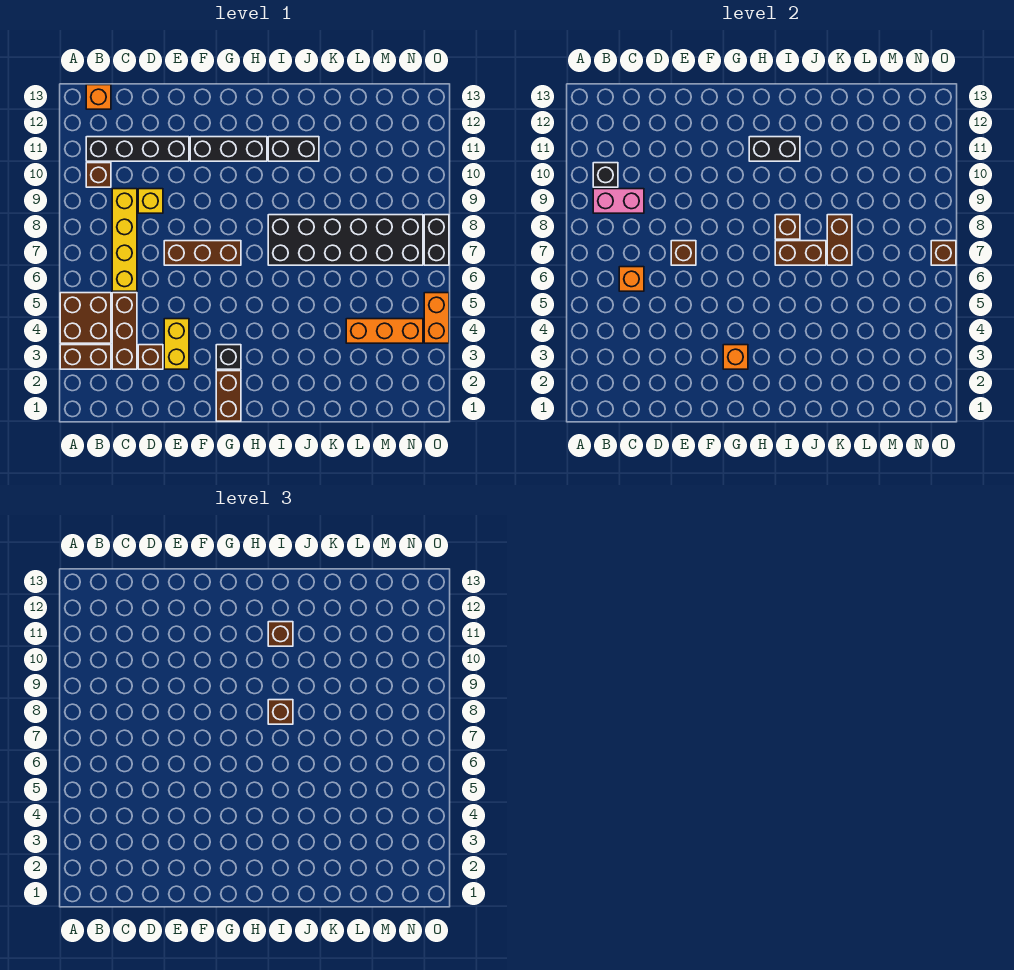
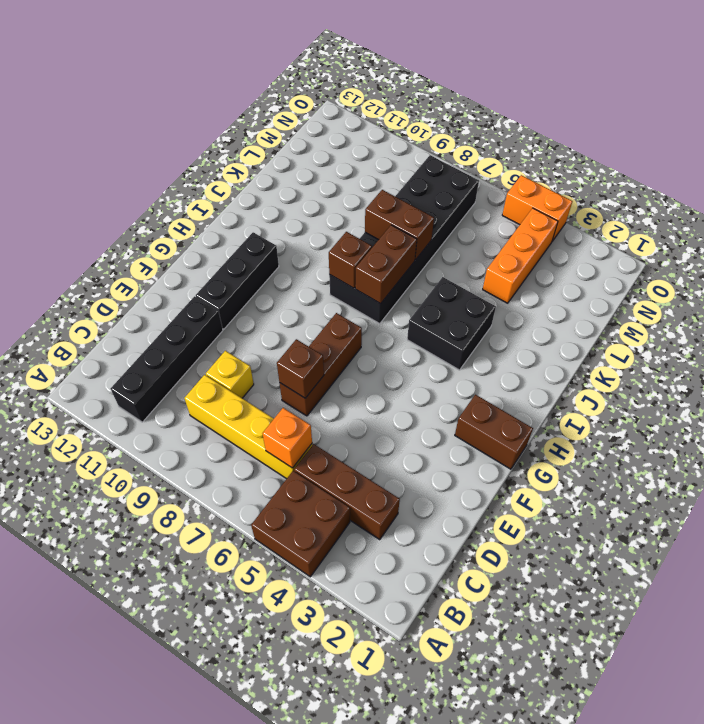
black 2x2 brick [407,277,496,370] -> none
none -> brown 1x2 brick [60,345,111,369]
none -> brown 1x1 brick [86,163,111,187]
none -> orange 1x1 brick [86,85,111,109]
none -> brown 1x1 brick [138,345,163,369]

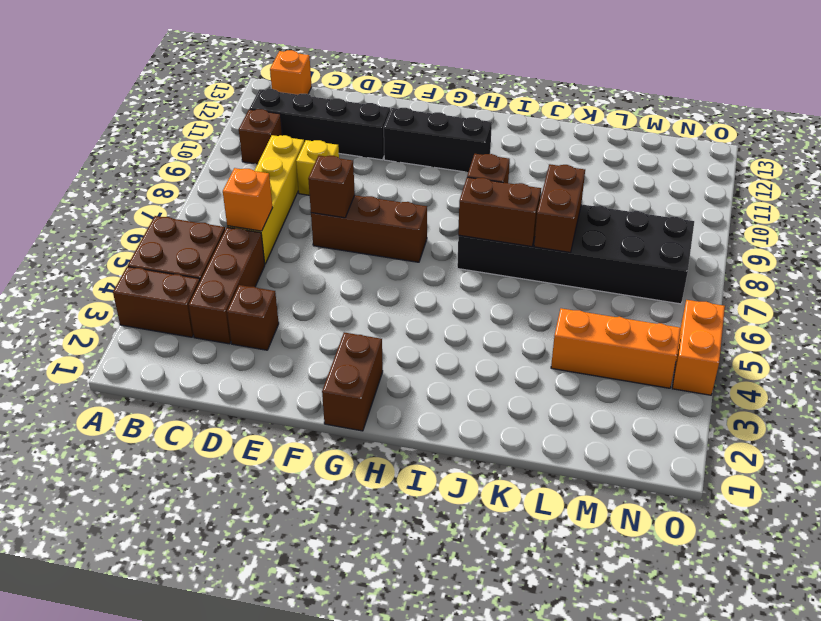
none -> yellow 1x2 brick [164,319,189,369]
none -> black 1x1 brick [216,345,241,369]
none -> black 1x2 brick [268,137,319,161]
none -> black 1x2 brick [424,215,449,265]

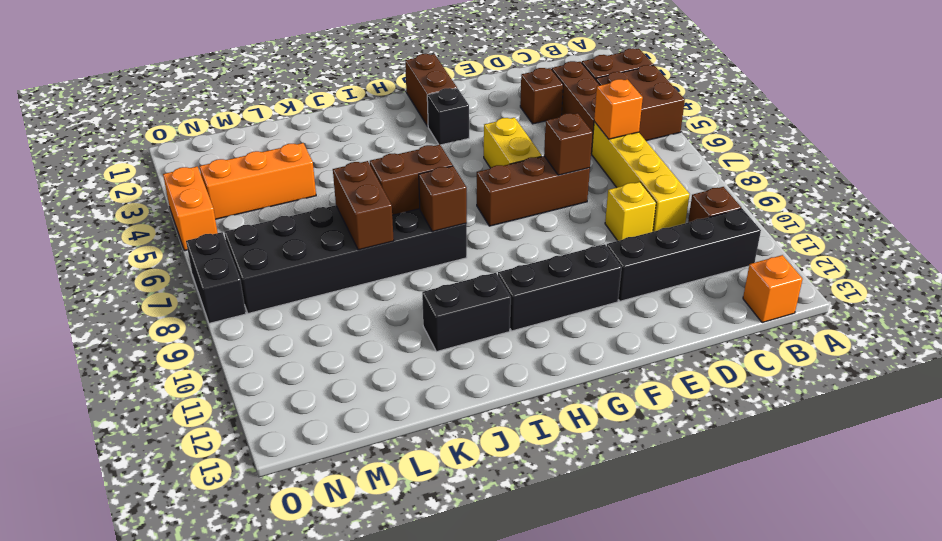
yellow 1x2 brick [484,118,542,168] -> yellow 1x2 brick moved to [164,319,189,369]
none -> pink 1x2 brick [593,189,644,213]
none -> black 1x1 brick [593,163,618,187]
none -> orange 1x1 brick [723,345,748,369]
none -> black 1x2 brick [749,137,800,161]

